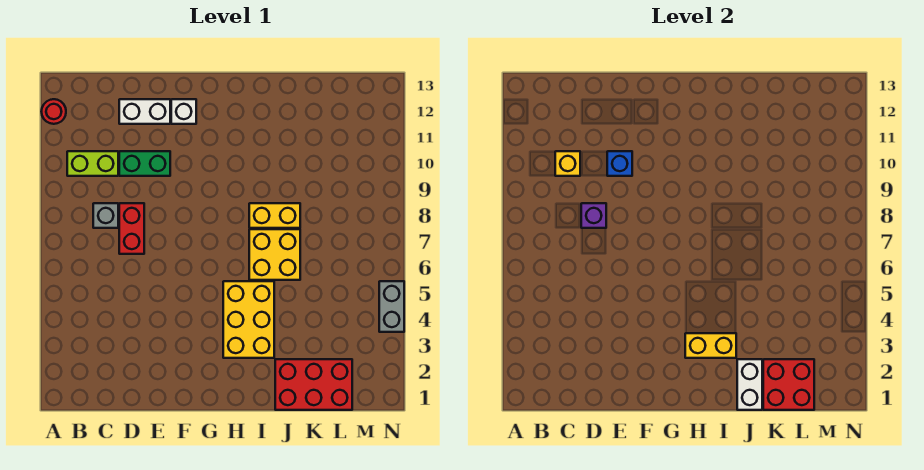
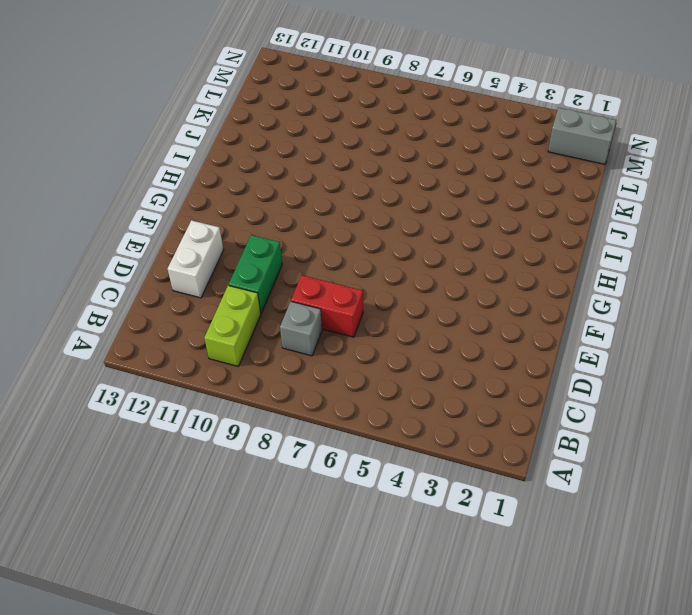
grey 1x2 brick [548,108,616,164] -> grey 1x2 brick moved to [379,281,404,332]
none -> red 1x1 round brick [41,99,66,124]
none -> white 1x1 brick [171,99,196,124]
none -> yellow 2x3 brick [223,281,274,358]

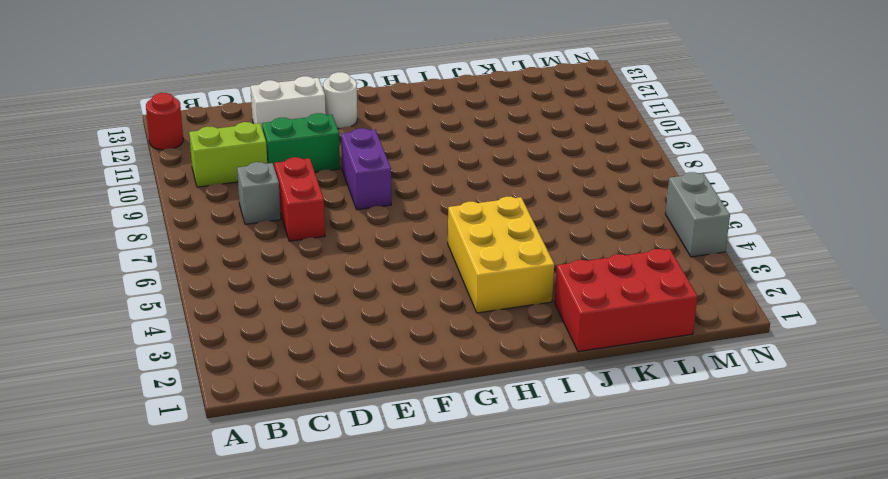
purple 1x2 brick [341,128,391,210] -> none
white 1x1 round brick [323,72,357,129] -> white 1x1 brick [171,99,196,124]
none -> yellow 2x2 brick [249,229,300,280]
none -> yellow 1x2 brick [249,203,300,228]
none -> yellow 1x1 brick [555,151,580,176]

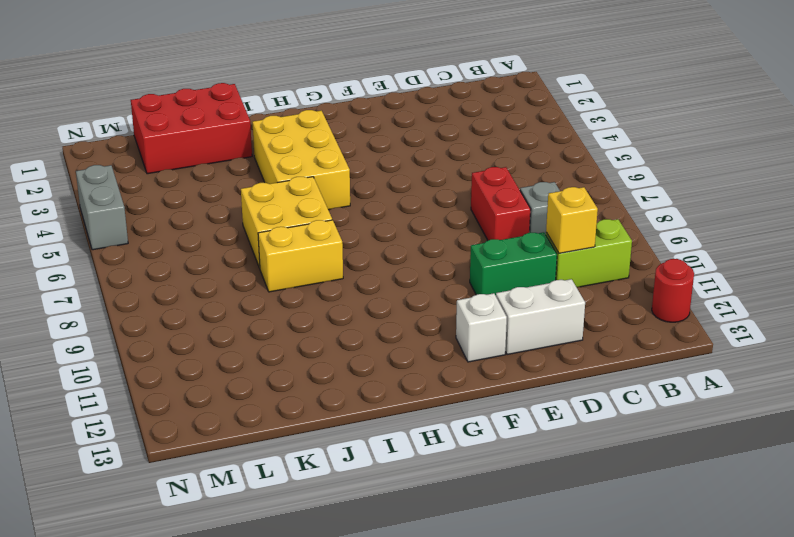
none -> purple 1x1 brick [581,203,606,228]
none -> blue 1x1 brick [607,151,632,176]
none -> yellow 1x2 brick [685,333,736,358]

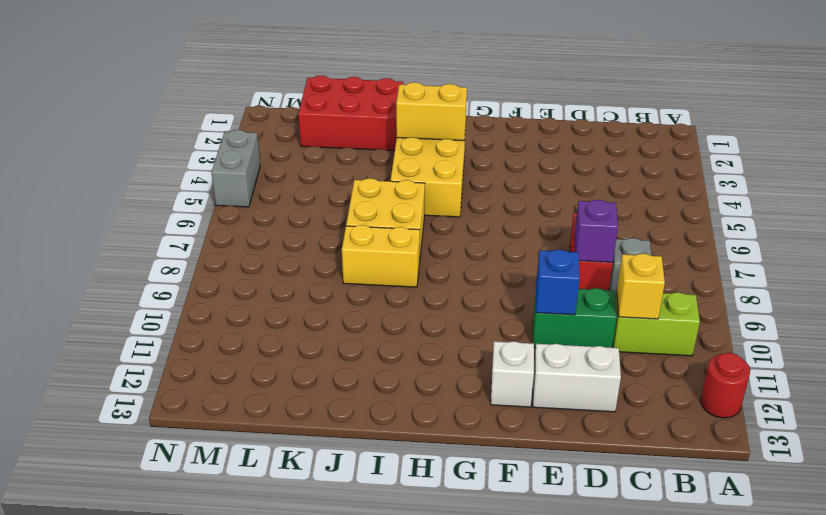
none -> white 1x2 brick [737,359,762,410]
none -> red 2x2 brick [763,359,814,410]

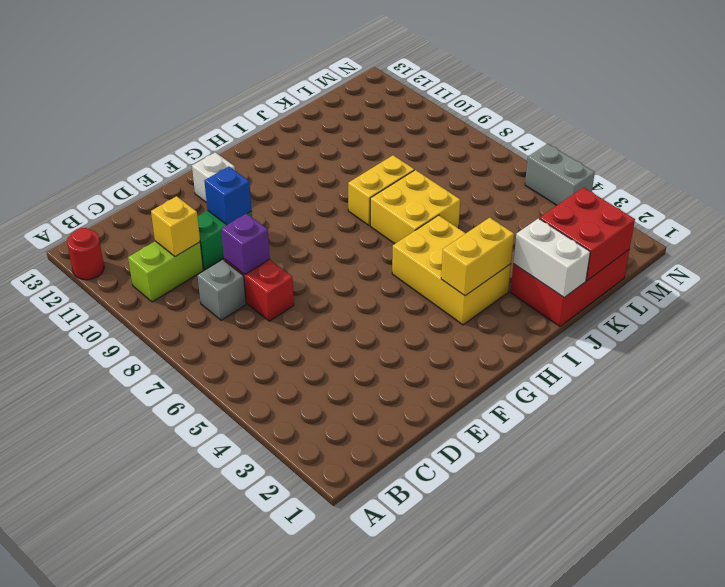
none -> white 1x2 brick [119,99,170,124]

